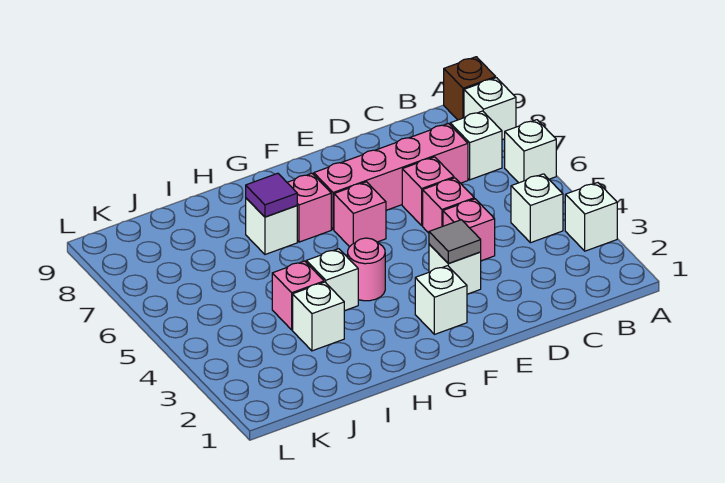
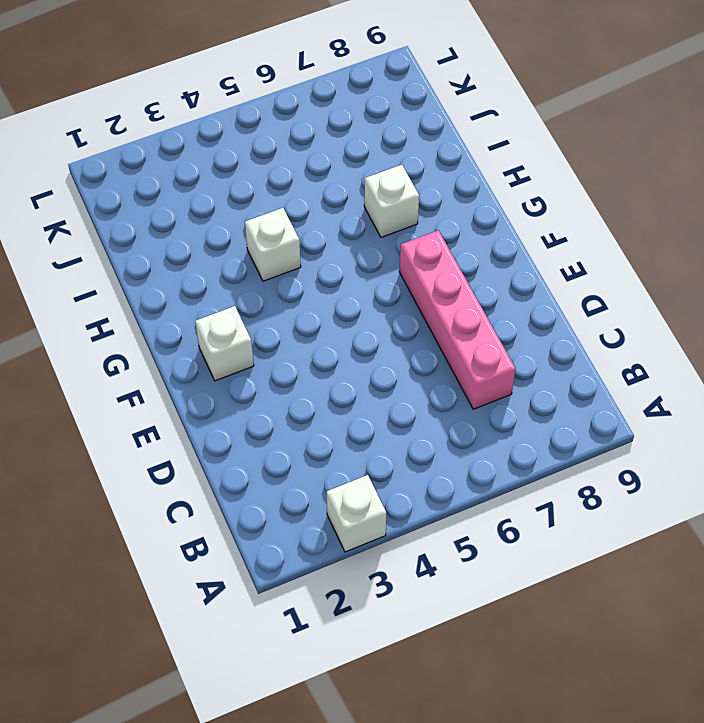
none -> white 1x1 brick [505,120,556,183]
none -> white 1x1 brick [464,78,516,140]
none -> brown 1x1 brick [444,57,496,120]

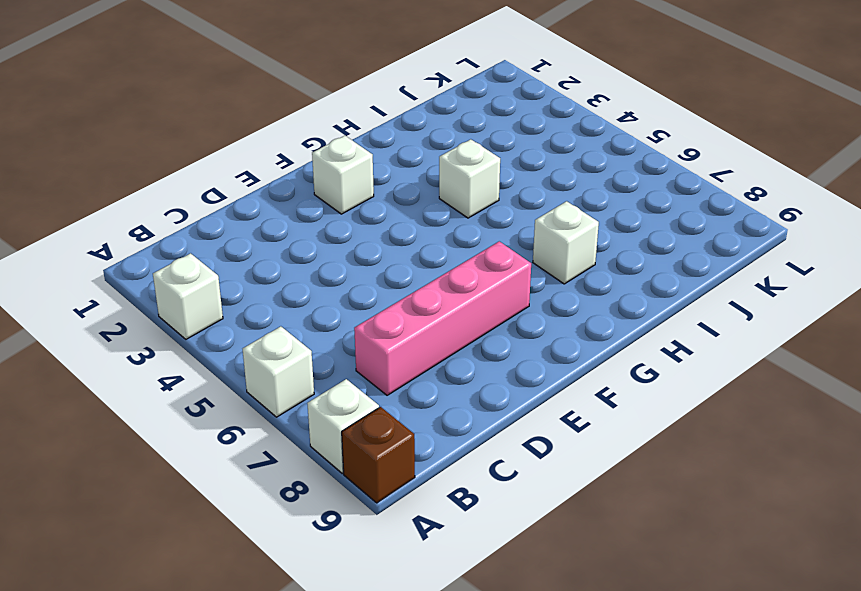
none -> white 1x1 brick [511,174,563,243]
none -> white 1x1 brick [450,111,502,180]
none -> pink 1x1 brick [443,199,495,261]

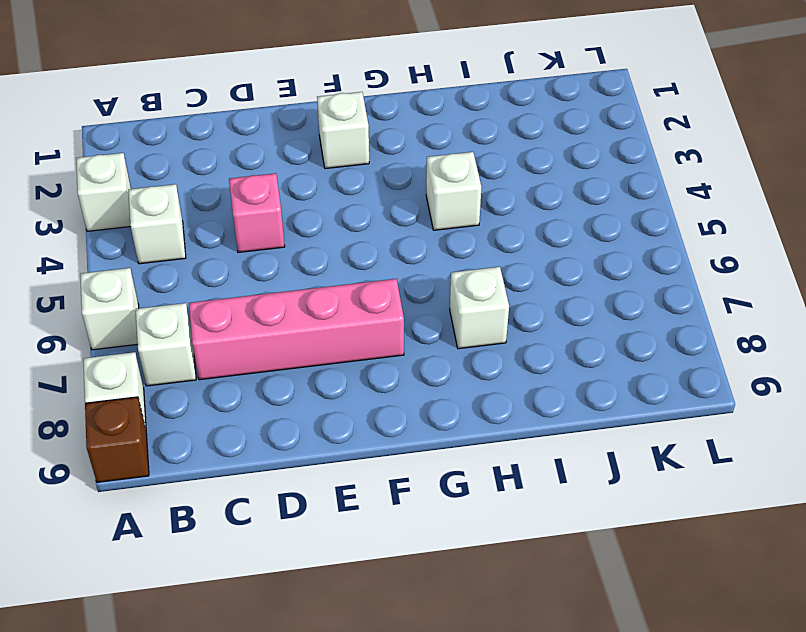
none -> pink 1x1 brick [423,178,474,233]
none -> pink 1x1 brick [402,157,454,226]
none -> white 1x1 brick [429,244,481,294]

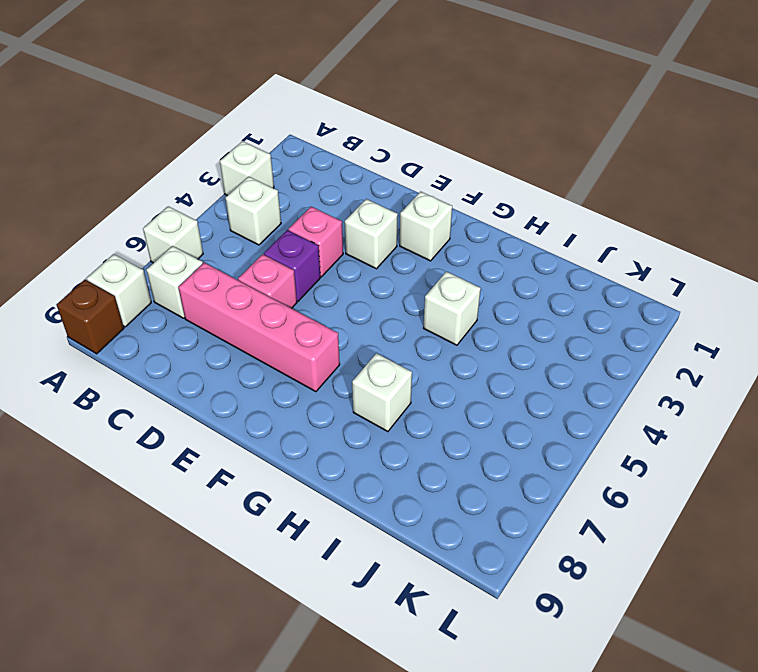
purple 1x1 brick [264,230,320,301] -> pink 1x1 brick [423,178,474,233]
none -> pink 1x1 brick [334,182,386,247]
none -> pink 1x1 round brick [348,238,385,301]
none -> pink 1x1 brick [287,173,331,242]

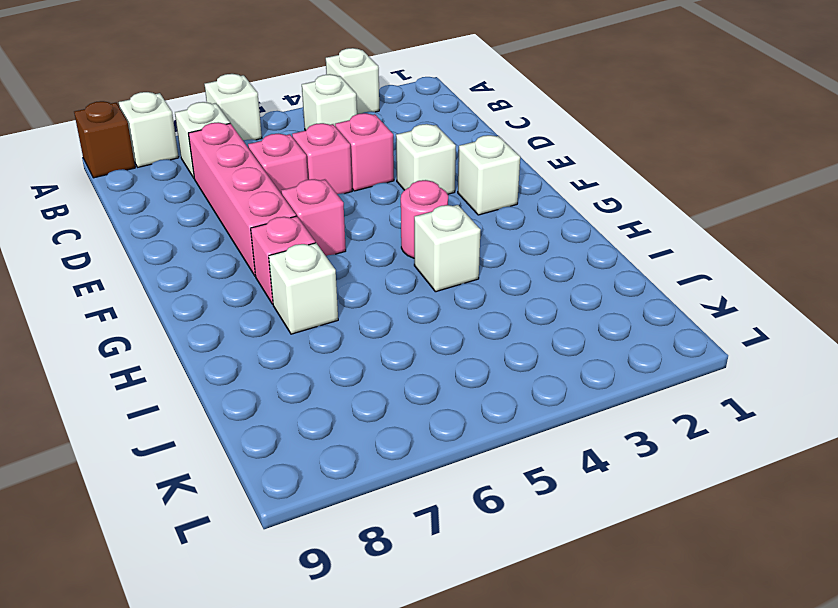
none -> white 1x1 brick [293,282,344,351]
none -> pink 1x1 brick [272,261,324,330]
none -> grey 1x1 tile [429,220,481,264]

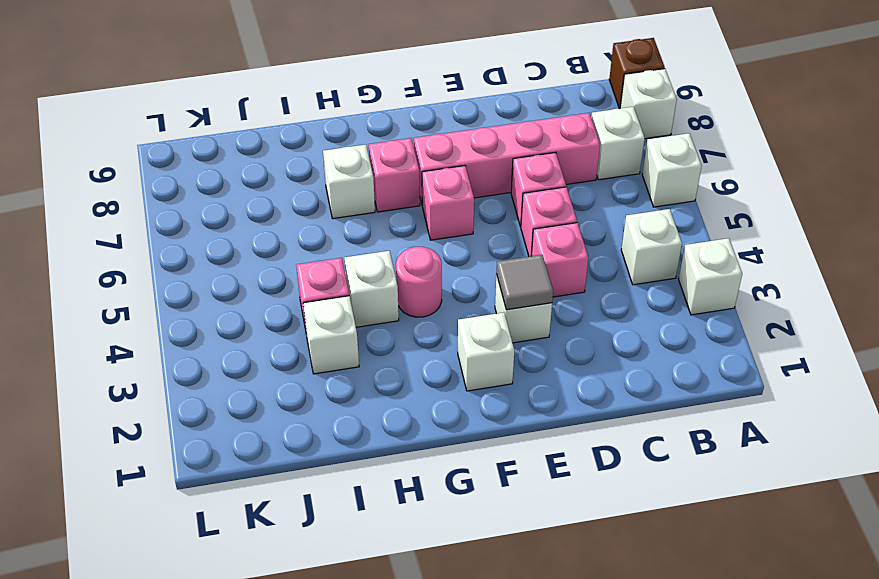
none -> purple 1x1 tile [246,173,297,217]

